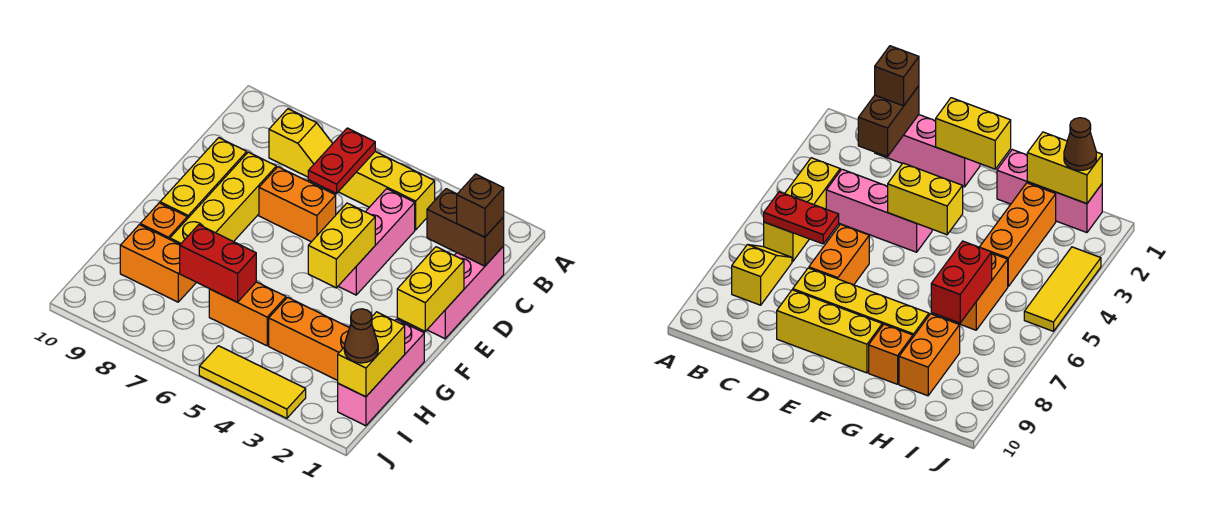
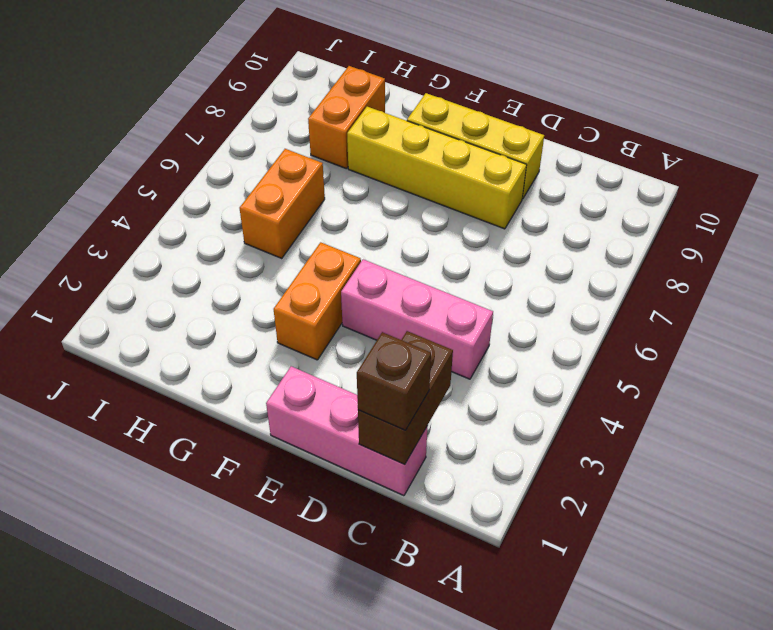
orange 1x2 brick [274,242,361,360] -> orange 1x2 brick moved to [259,167,336,242]
none -> yellow 1x3 brick [339,152,435,230]
none -> yellow 1x2 slope [269,109,333,177]
none -> pink 1x3 brick [338,319,424,426]

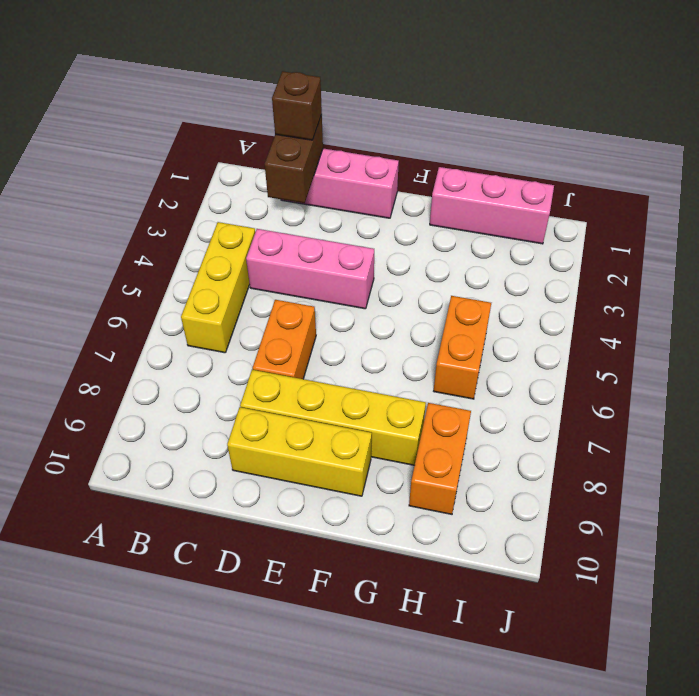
none -> yellow 1x2 slope [269,109,333,177]
none -> orange 1x1 brick [140,203,187,239]
none -> orange 1x3 brick [269,297,349,380]

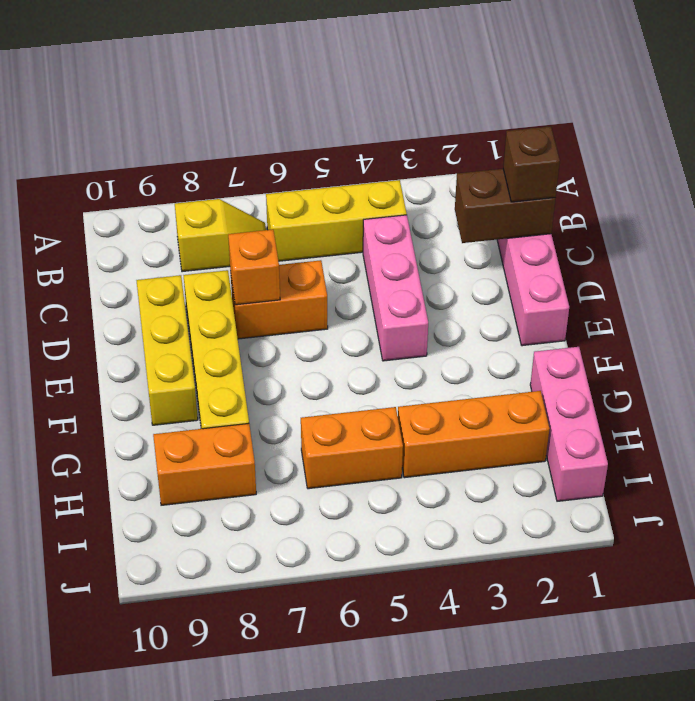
orange 1x1 brick [228,229,280,305] -> orange 1x1 brick moved to [140,203,187,239]
none -> yellow 1x3 tile [199,346,306,418]
none -> red 1x2 plate [308,128,375,194]
none -> yellow 1x2 brick [397,247,464,331]

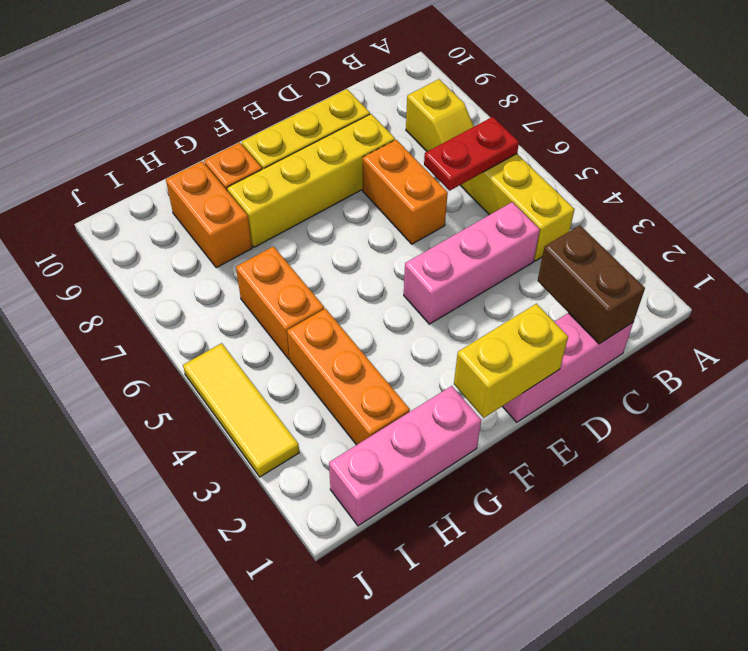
none -> yellow 1x2 brick [308,203,375,288]
none -> yellow 1x2 brick [338,312,405,397]
none -> red 1x2 brick [180,225,256,302]

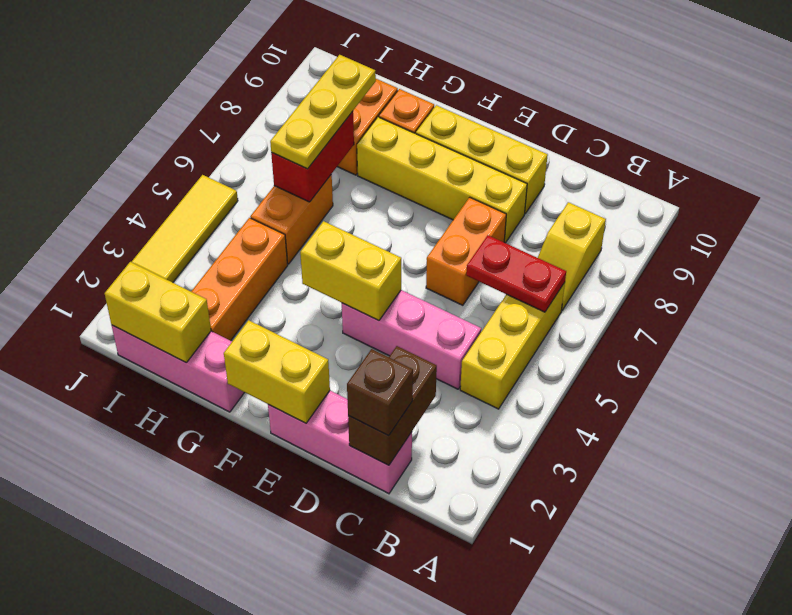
yellow 1x3 plate [270,55,376,169] -> none
none -> brown 1x1 cone [344,309,378,363]

